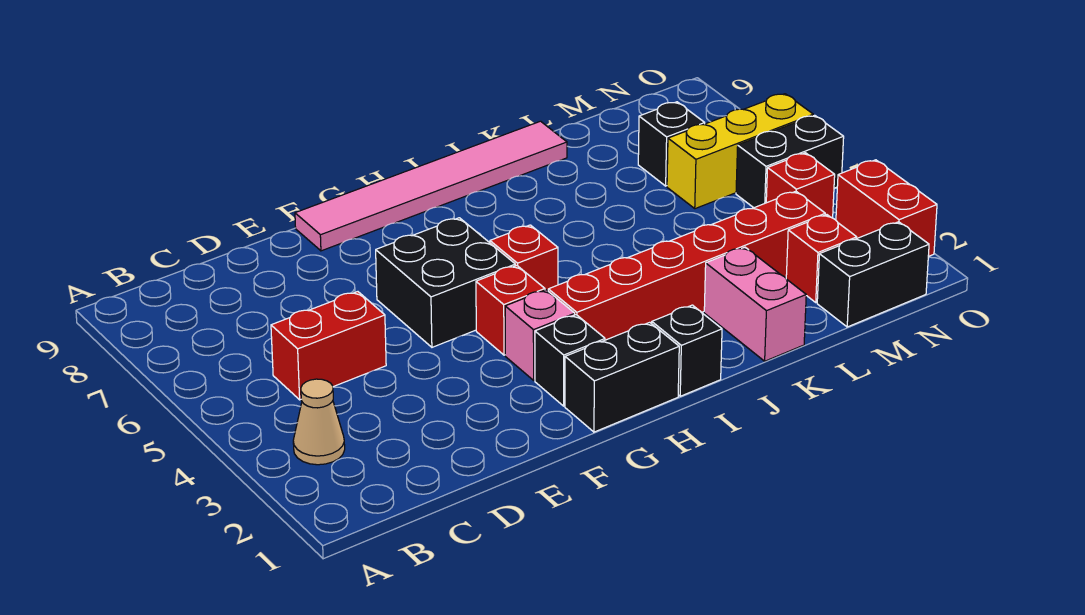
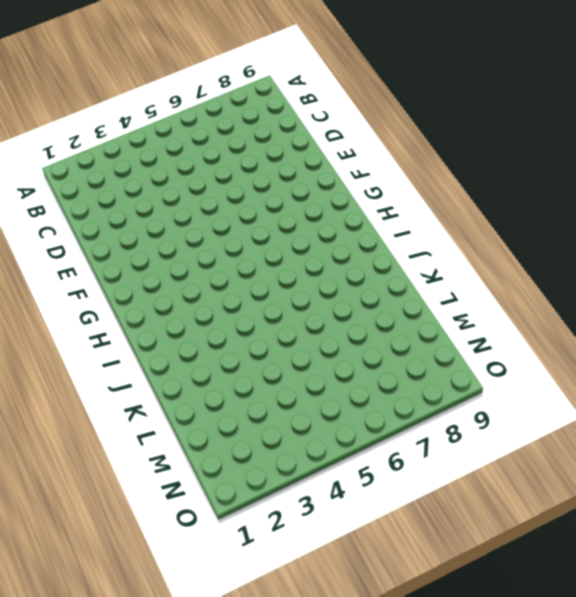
none -> tan 1x1 cone [293,379,345,465]
none -> red 1x2 brick [271,292,386,400]
none -> black 2x2 brick [376,218,515,347]

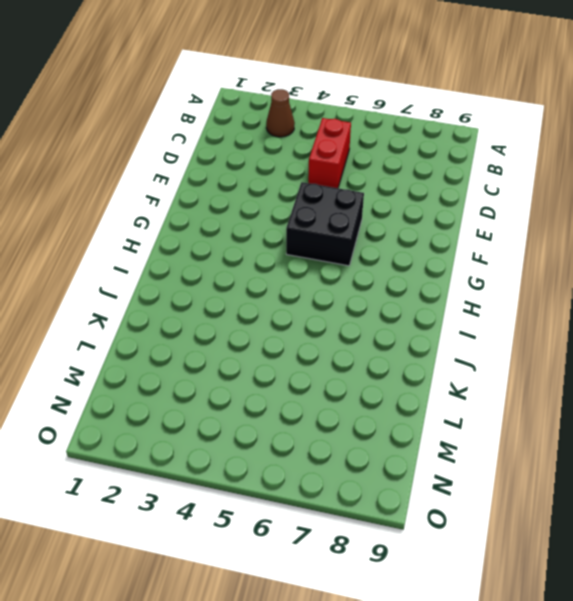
brown 1x1 cone [266,89,295,137] -> tan 1x1 cone [293,379,345,465]
none -> pink 1x6 tile [295,121,567,251]
none -> black 1x2 brick [565,322,679,432]
none -> black 1x1 brick [535,315,605,406]

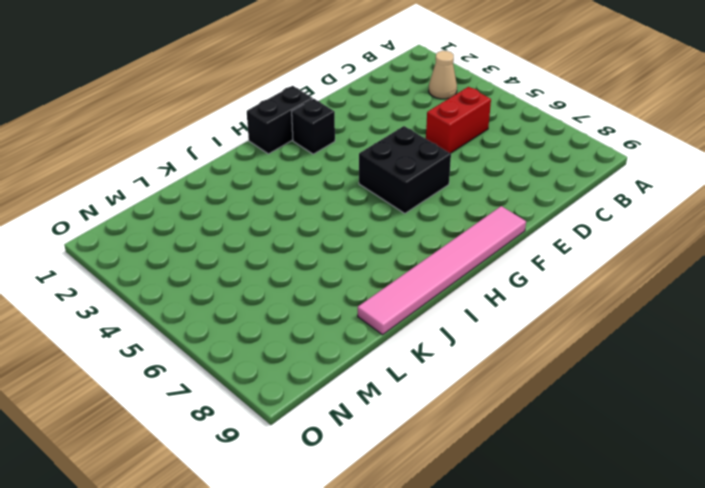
none -> pink 1x1 brick [505,290,575,380]
none -> red 1x1 brick [476,265,545,355]
none -> red 1x6 brick [548,191,825,340]

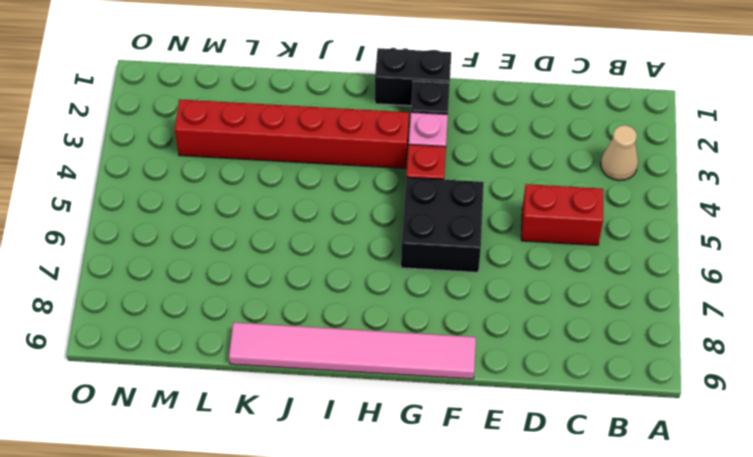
none -> red 1x1 brick [490,225,558,291]
none -> black 1x1 brick [652,305,722,396]
none -> pink 1x2 brick [704,247,806,361]

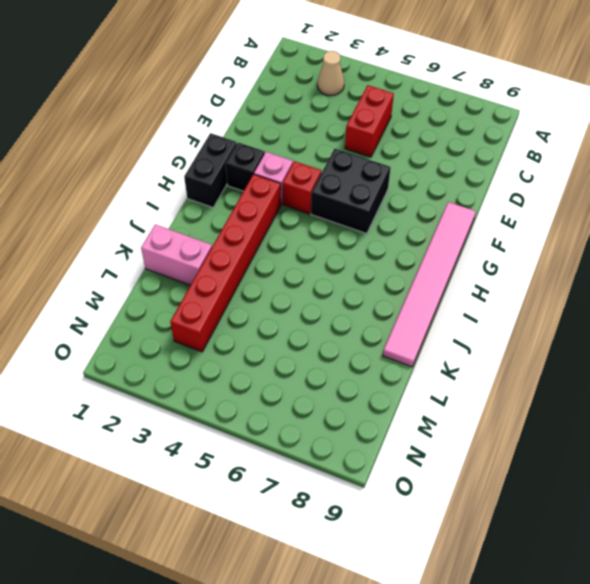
none -> red 1x1 brick [490,225,558,291]
none -> black 1x1 brick [652,305,722,396]
none -> black 1x2 brick [817,222,929,327]

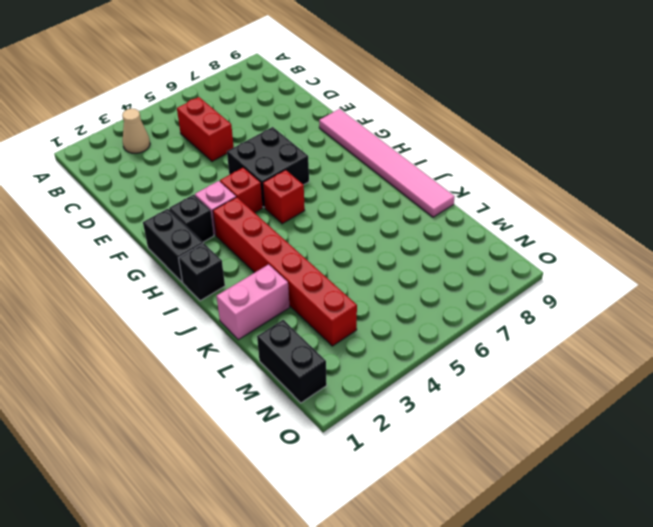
none -> red 1x1 brick [786,215,857,302]
none -> yellow 1x3 brick [667,94,813,209]
none -> black 1x1 brick [638,102,705,186]

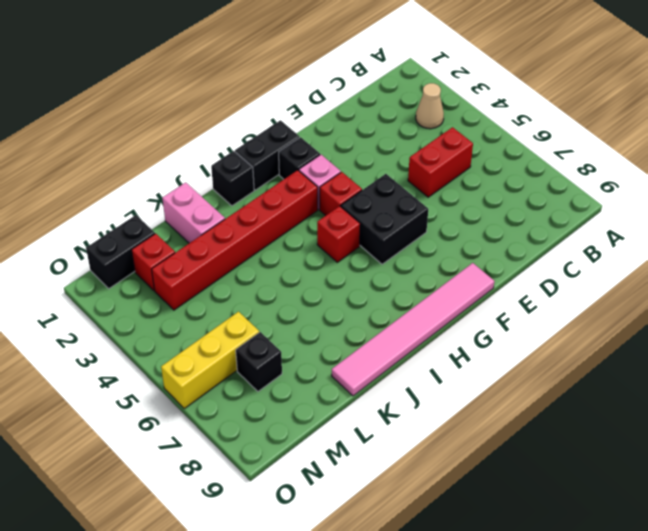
none -> red 1x1 brick [766,153,835,218]
none -> black 1x2 brick [736,115,844,208]
none -> red 1x2 brick [836,160,937,257]

